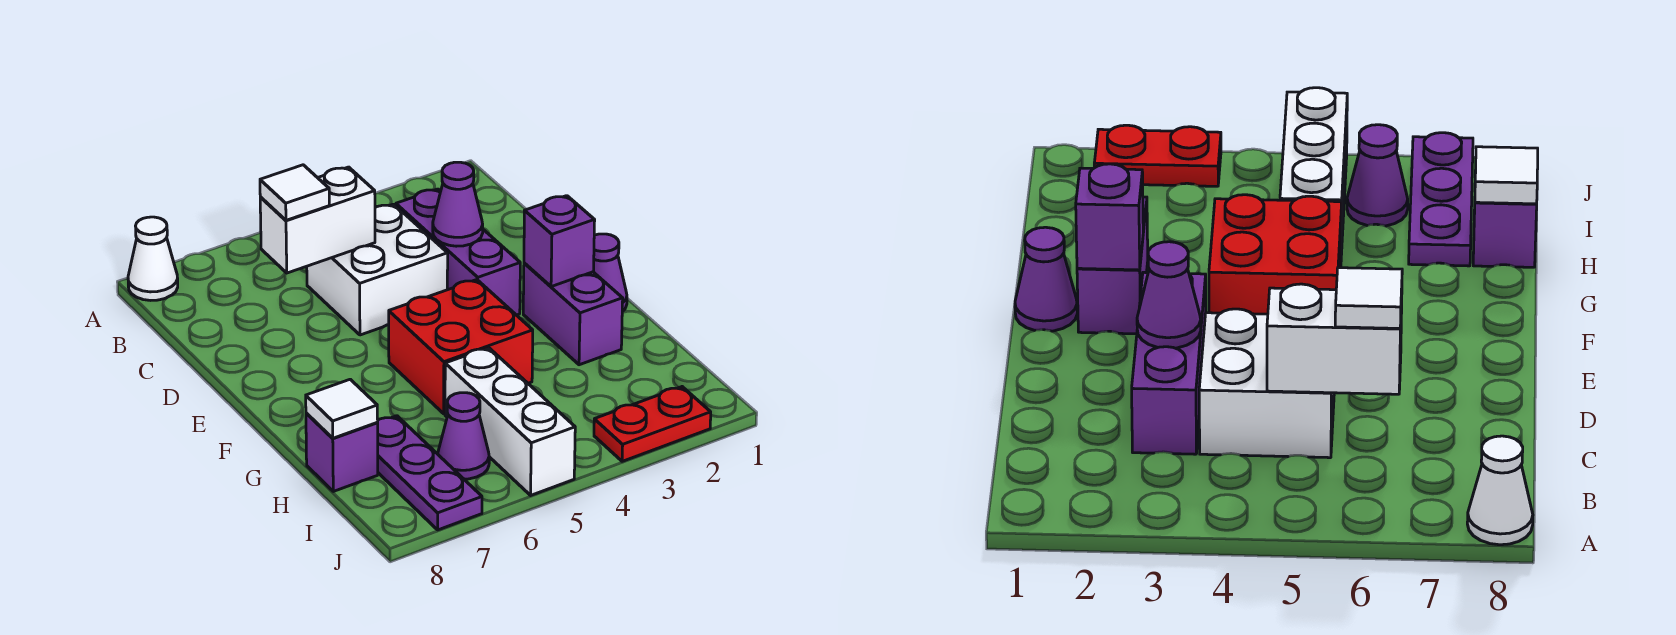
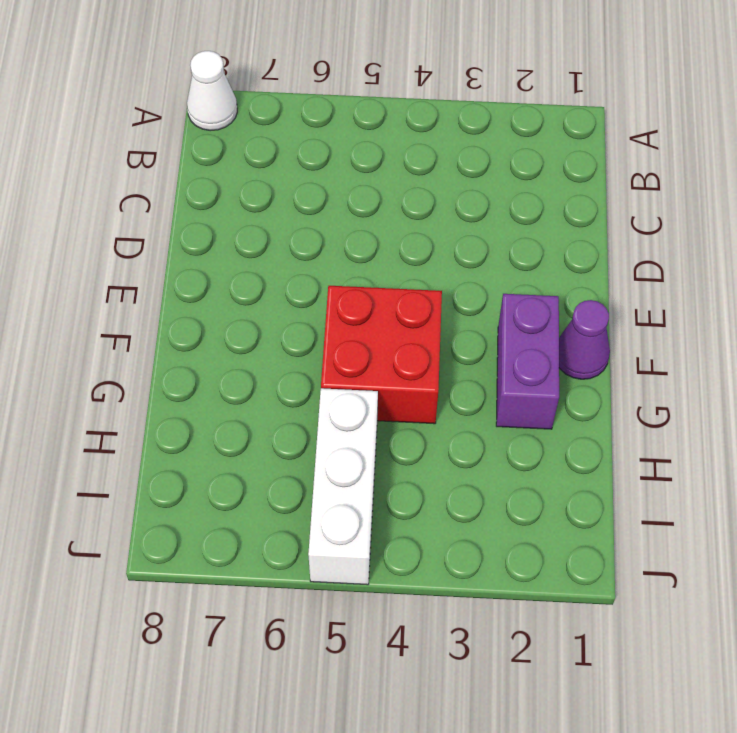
none -> purple 1x3 brick [396,189,520,315]
none -> white 2x2 brick [307,204,448,335]
none -> purple 1x3 plate [377,416,482,530]

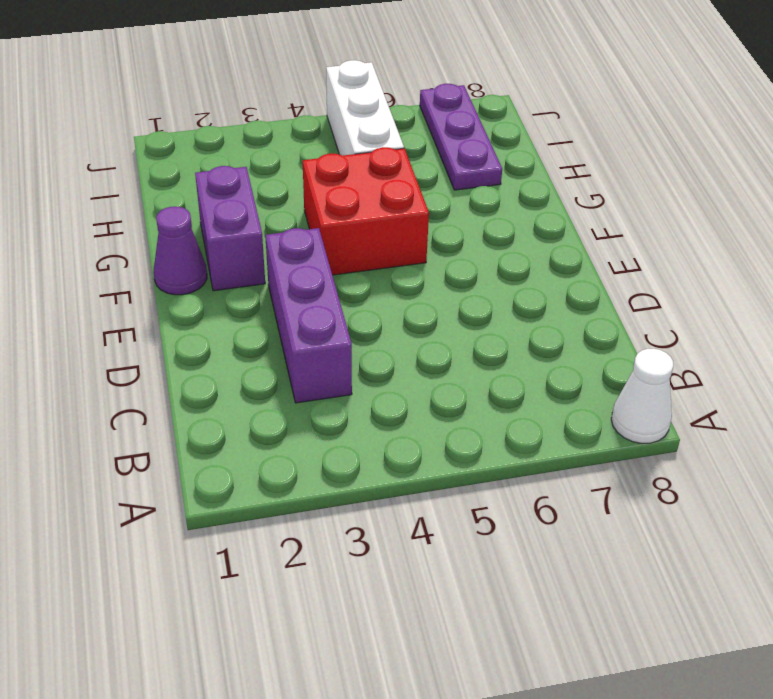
none -> white 2x2 brick [307,204,448,335]
none -> purple 1x1 brick [306,413,378,491]
none -> purple 1x1 cone [438,393,489,479]

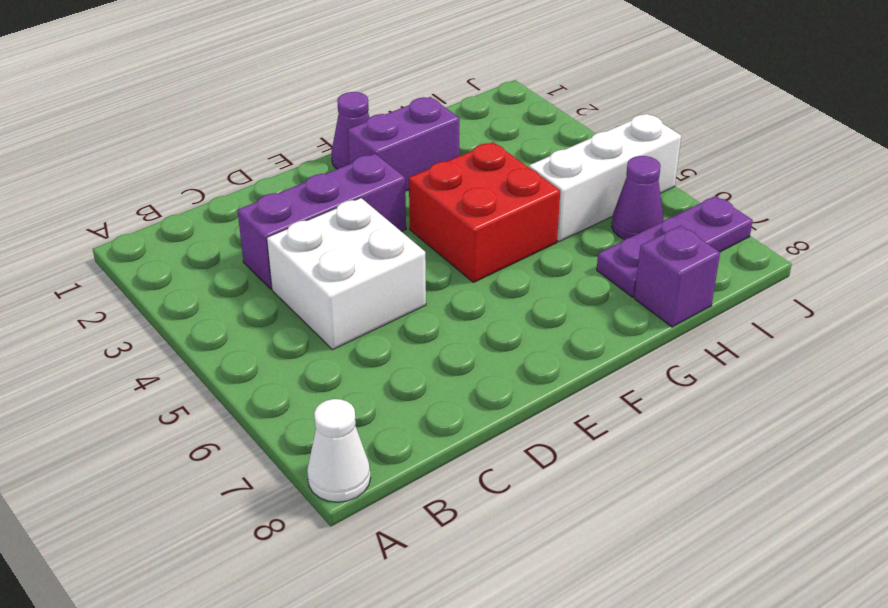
none -> red 1x2 plate [594,387,711,461]
none -> white 1x2 brick [260,167,375,273]
none -> purple 1x1 cone [433,162,483,246]

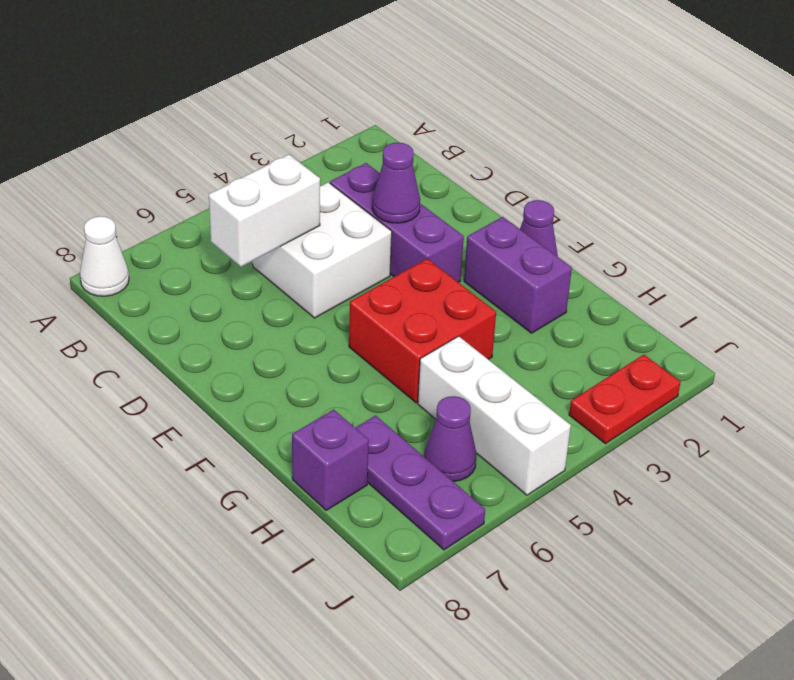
none -> purple 1x1 brick [524,196,595,287]
none -> white 1x1 tile [306,379,378,438]
none -> white 1x1 tile [260,165,329,220]

